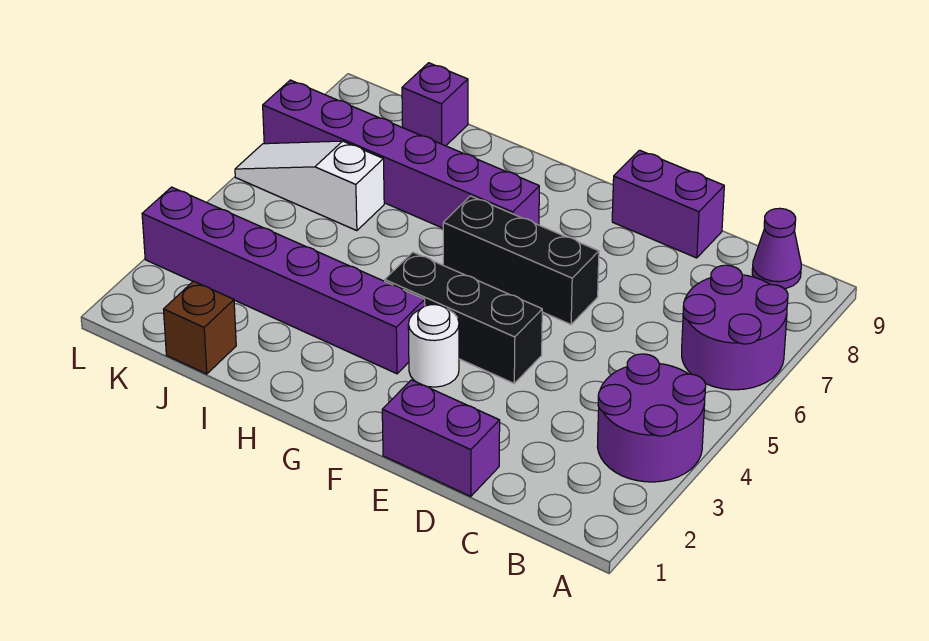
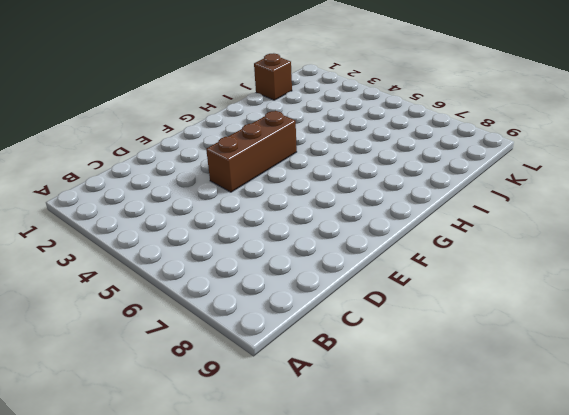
brown 1x3 brick [206,111,297,192] -> black 1x3 brick [385,252,542,383]
none -> purple 2x2 round brick [597,354,706,482]
none -> purple 2x2 round brick [682,265,788,390]
none -> purple 1x1 cone [752,208,801,289]

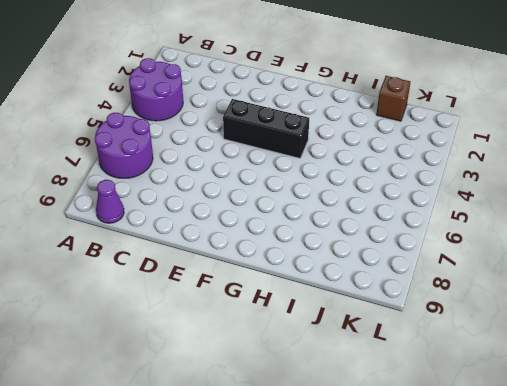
none -> purple 1x2 brick [382,380,500,496]
none -> purple 1x2 brick [612,150,724,258]
none -> black 1x3 brick [443,196,599,324]

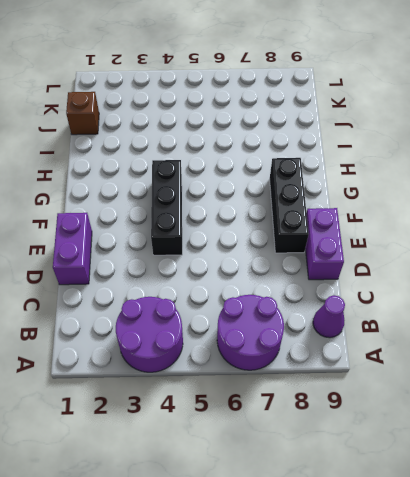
black 1x3 brick [270,158,309,253] -> black 1x3 brick moved to [443,196,599,324]
none -> white 1x1 round brick [408,305,459,387]
none -> purple 1x6 brick [142,187,425,374]
none -> purple 1x6 brick [263,80,539,228]

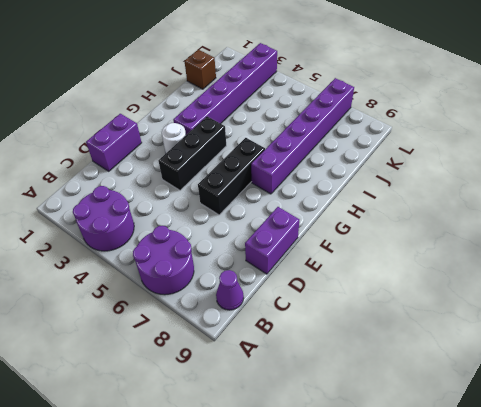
none -> white 1x3 slope [235,141,384,231]
none -> purple 1x1 brick [402,63,468,146]

